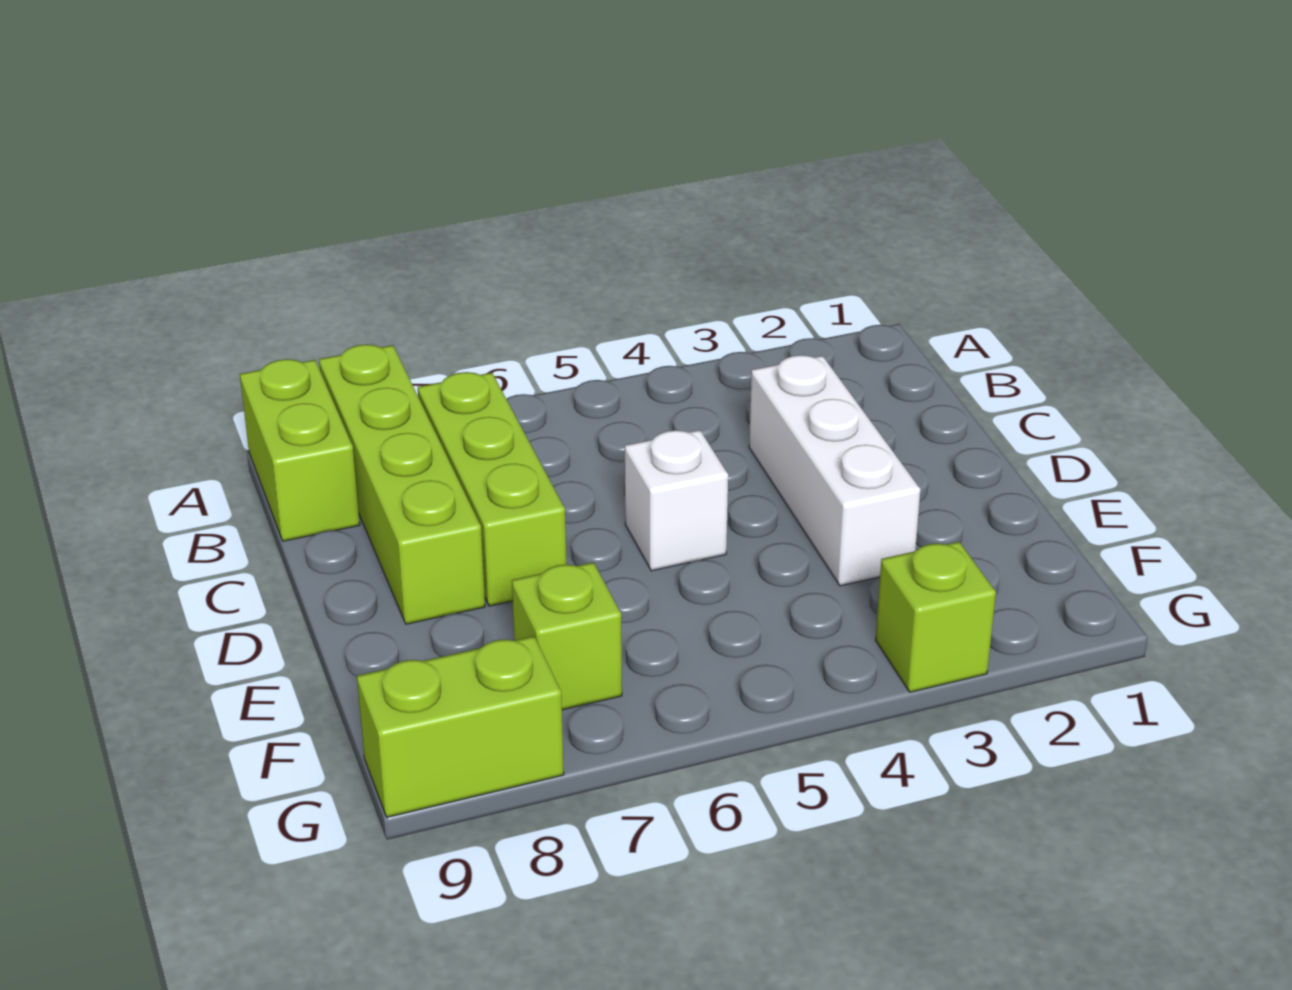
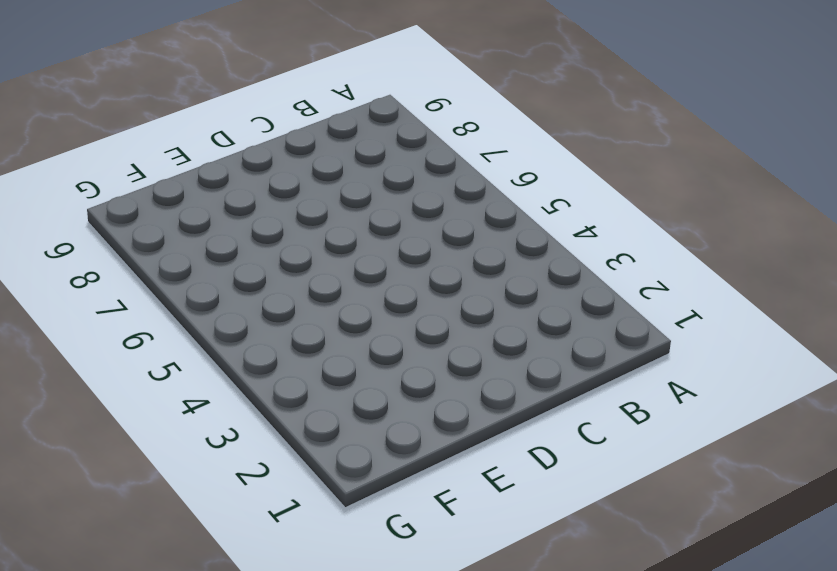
none -> lime 1x4 brick [319,344,485,624]
none -> lime 1x2 brick [240,359,360,541]

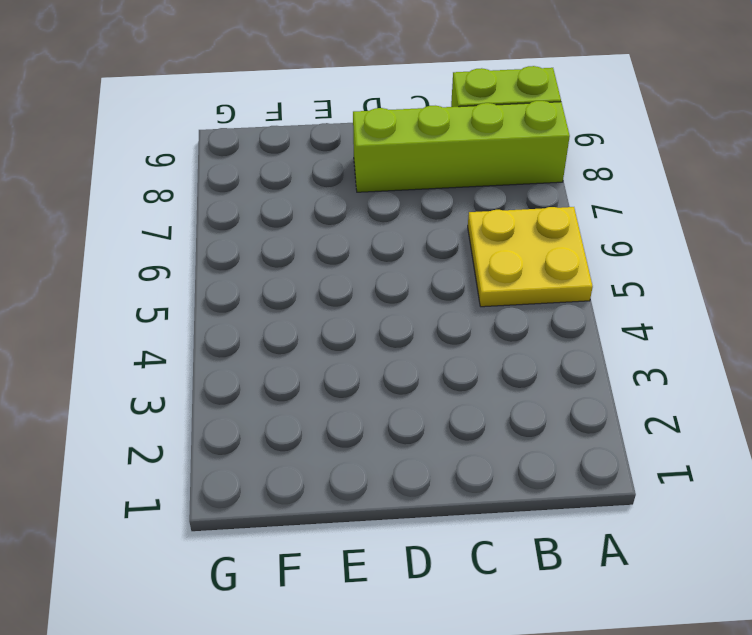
yellow 2x2 plate [468,207,593,307] -> none
none -> lime 1x3 brick [418,372,566,606]
none -> white 1x3 brick [749,355,921,586]

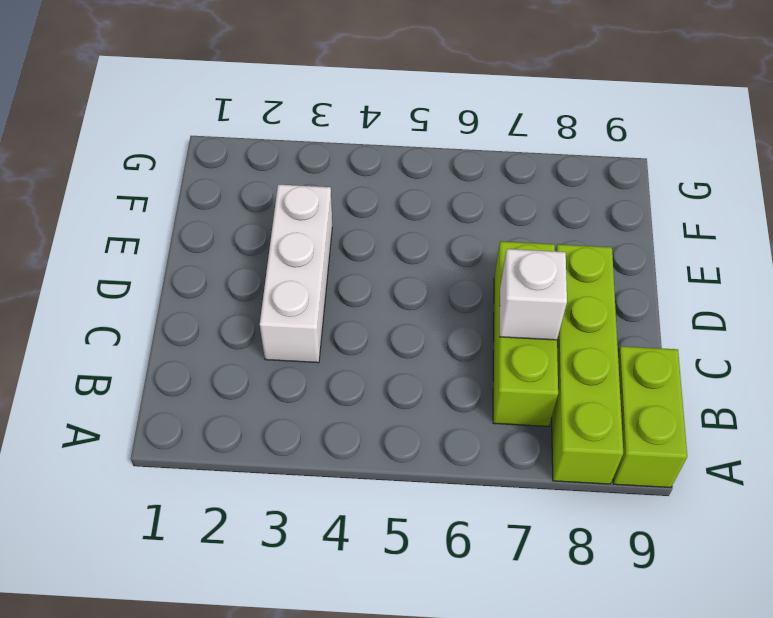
white 1x1 brick [500,249,567,340] -> white 1x1 brick moved to [625,430,728,571]
none -> lime 1x1 brick [512,562,622,710]
none -> lime 1x1 brick [876,542,996,692]

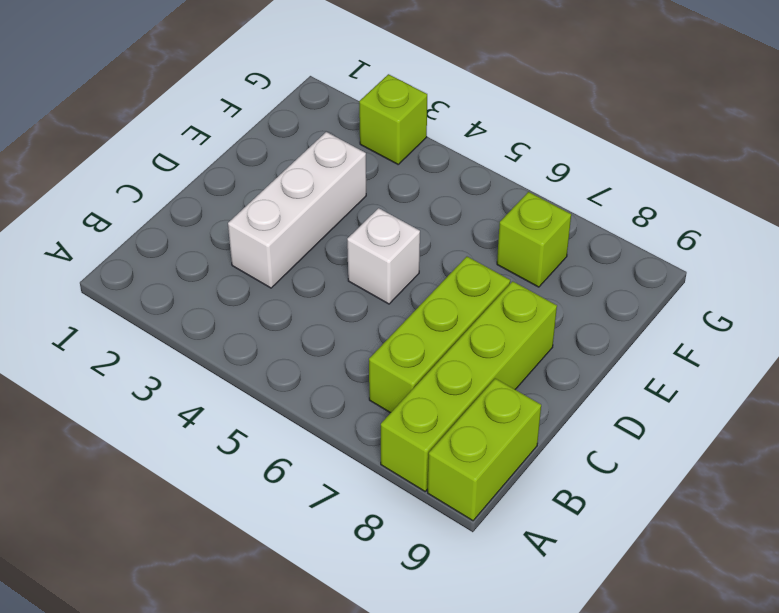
none -> lime 1x2 brick [357,636,564,817]

